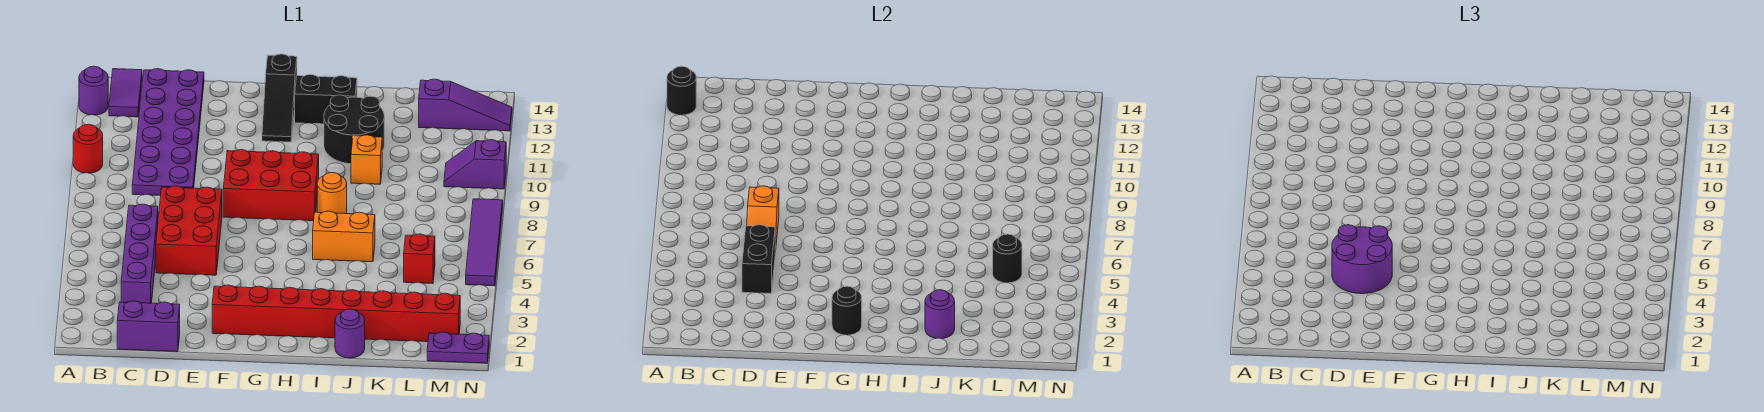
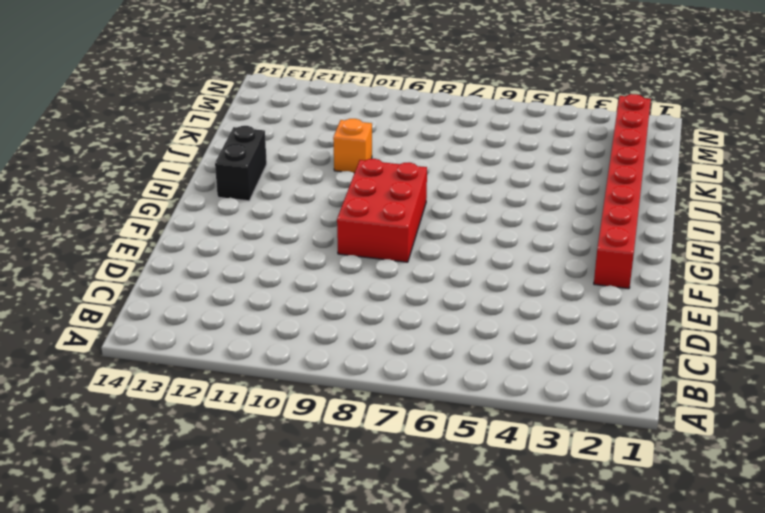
none -> red 1x1 round brick [73,124,103,173]
none -> purple 1x1 round brick [79,66,108,115]
none -> purple 1x2 tile [109,69,142,117]

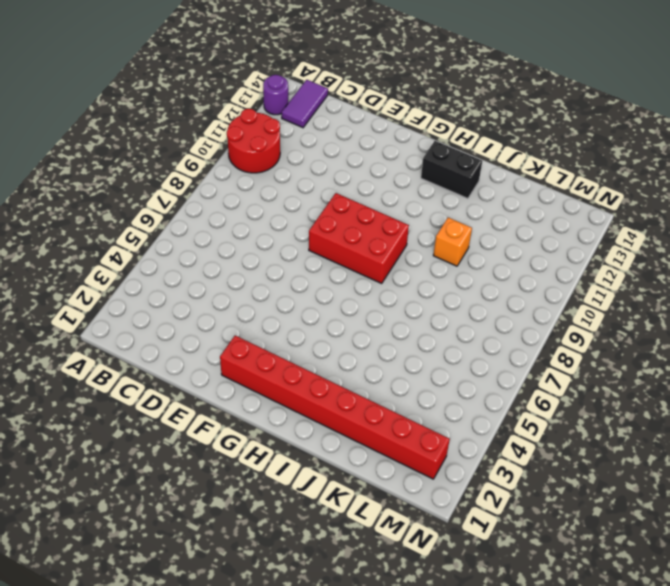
red 2x2 round brick [227,109,280,173] -> red 1x1 round brick [73,124,103,173]
none -> purple 1x2 brick [117,301,180,352]
none -> purple 1x4 brick [121,204,158,303]
none -> purple 2x6 plate [132,69,204,196]

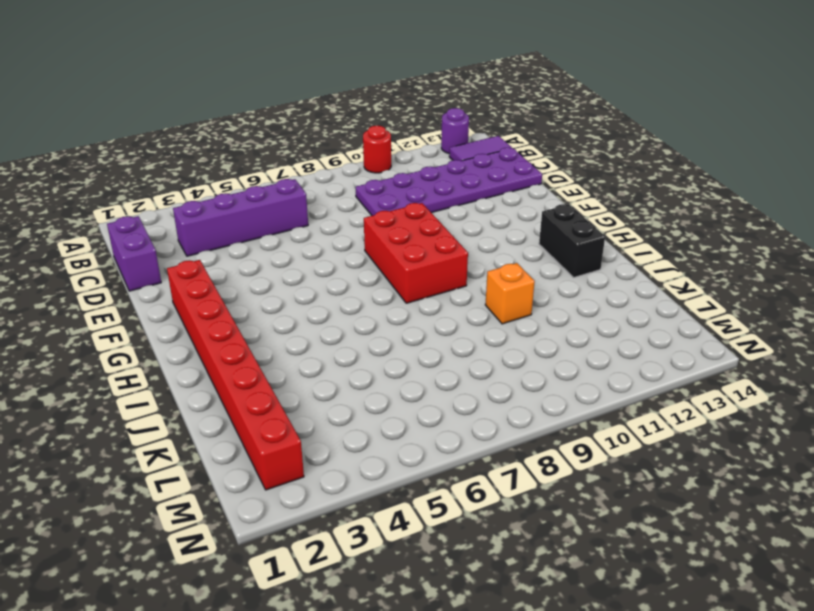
none -> red 2x3 brick [156,186,222,275]
none -> black 1x3 slope [262,54,297,142]
none -> orange 1x2 brick [313,211,375,262]

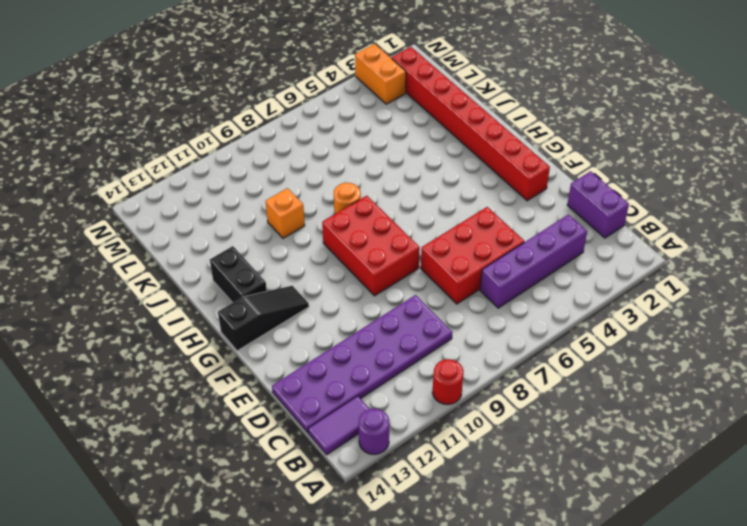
orange 1x2 brick [355,44,406,104] -> orange 1x2 brick moved to [313,211,375,262]
none -> black 2x2 round brick [324,95,384,164]
none -> purple 1x1 round brick [335,309,365,358]
none -> red 1x1 brick [404,234,435,283]

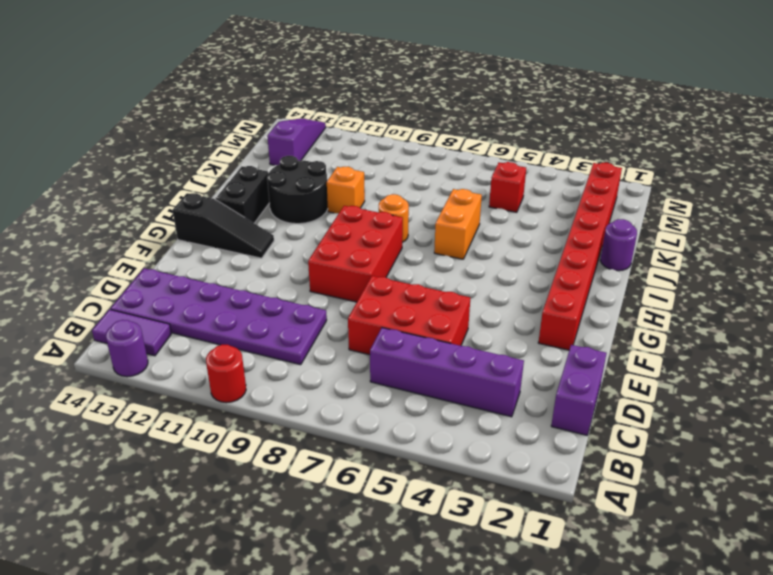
none -> purple 1x2 plate [427,332,489,363]
none -> purple 1x2 slope [444,140,506,189]
none -> purple 1x4 tile [466,199,503,286]

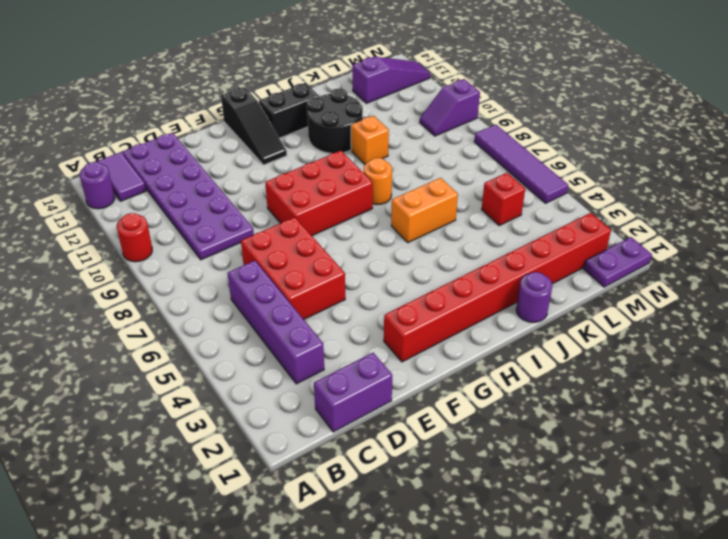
none -> black 1x1 round brick [667,66,696,115]
none -> black 1x2 brick [742,225,775,293]
none -> orange 1x2 slope [747,186,779,252]

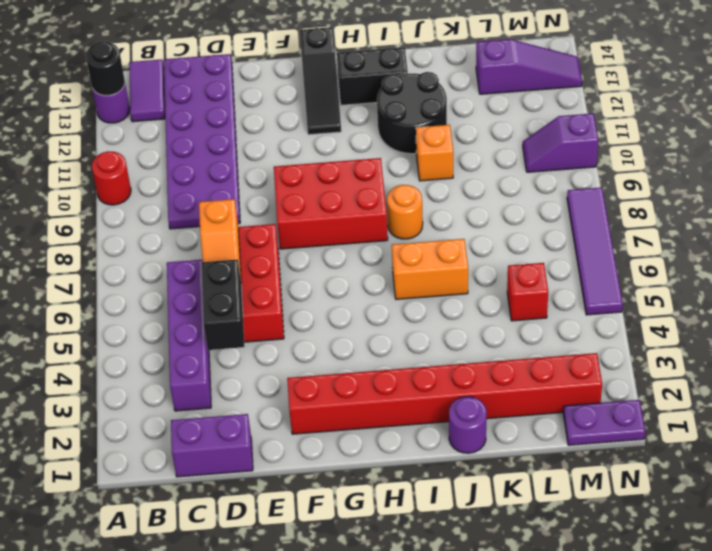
none -> black 1x1 round brick [832,286,862,335]
none -> purple 1x1 round brick [925,290,955,339]
none -> black 1x1 round brick [993,234,1022,283]

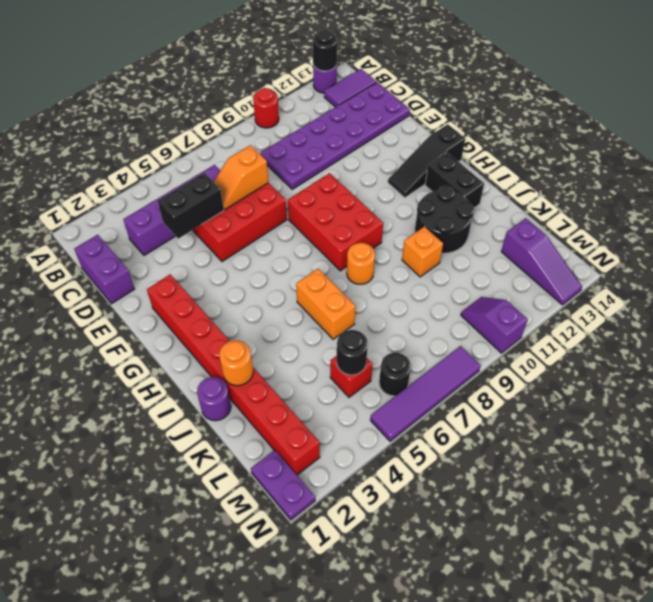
orange 1x1 round brick [219,340,253,386] -> purple 1x1 round brick [925,290,955,339]
black 1x1 round brick [379,353,411,396] -> black 1x1 round brick moved to [832,286,862,335]
none -> purple 2x2 round brick [1332,225,1392,294]

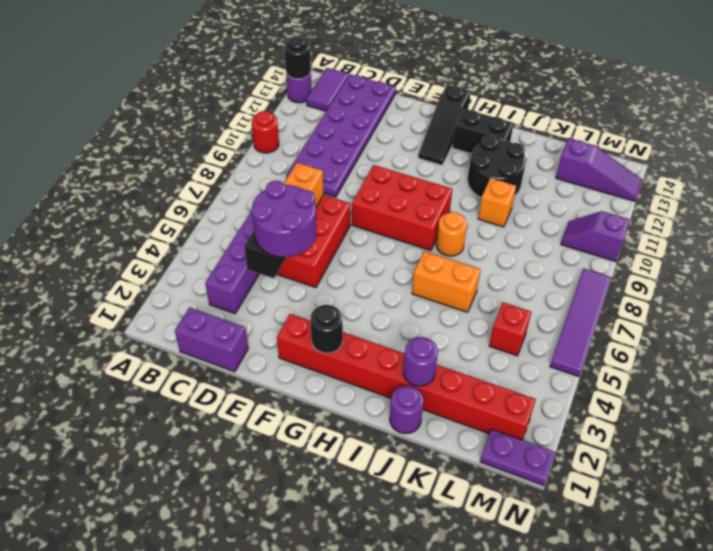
none -> black 1x1 round brick [993,234,1022,283]

